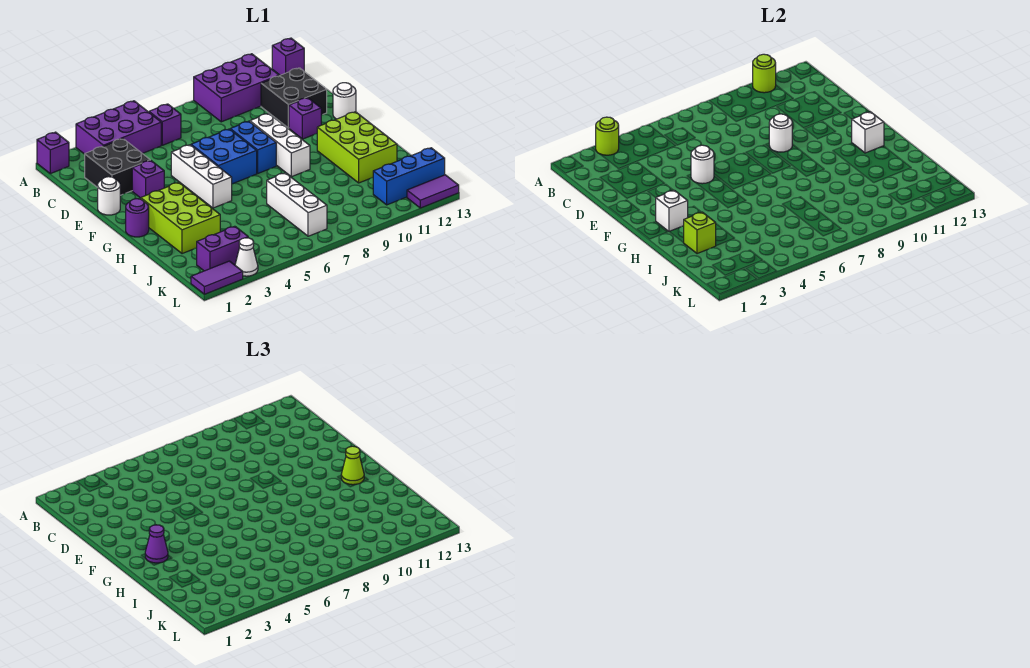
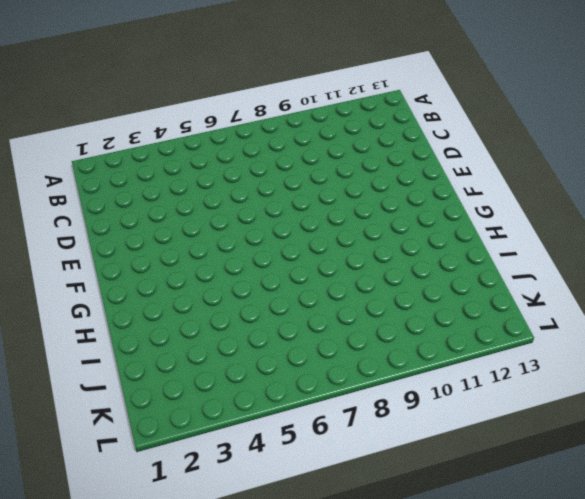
none -> purple 1x1 brick [37,132,69,174]
none -> purple 2x3 brick [76,101,161,154]
none -> purple 2x3 brick [194,54,279,122]
none -> purple 1x1 brick [272,38,304,75]

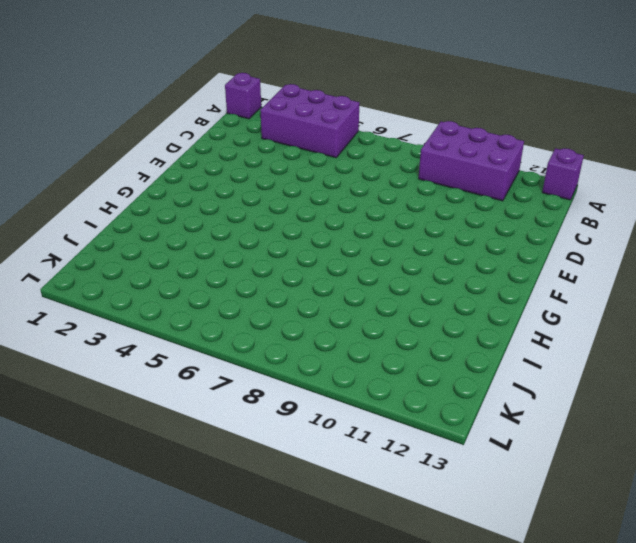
none -> purple 1x1 brick [149,104,181,145]
none -> black 2x2 brick [85,139,150,195]
none -> black 2x2 brick [261,68,327,128]
none -> white 1x1 round brick [98,177,120,215]

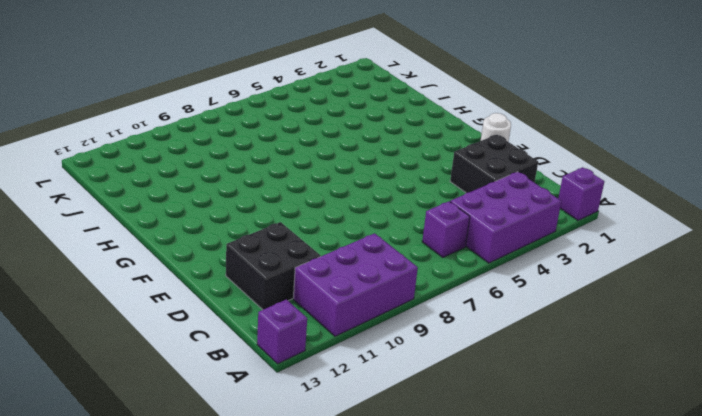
none -> purple 1x1 brick [132,160,164,198]
none -> white 1x3 brick [171,145,232,208]
none -> blue 2x2 brick [191,129,257,184]
none -> blue 1x2 brick [230,121,276,173]

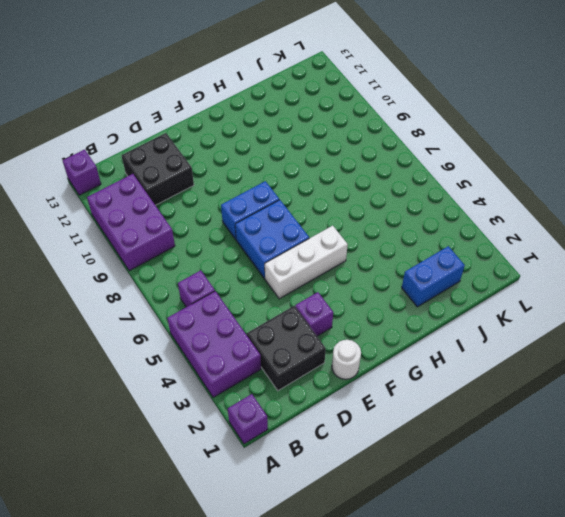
blue 1x2 brick [402,246,465,307] -> lime 2x3 brick [141,182,220,254]
none -> white 1x3 brick [250,113,310,177]
none -> purple 1x1 brick [289,98,321,139]
none -> white 1x1 round brick [333,83,356,119]
none -> purple 1x1 round brick [126,199,149,237]

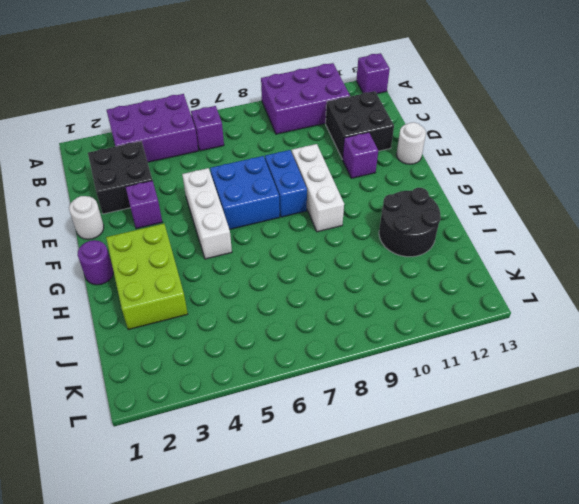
black 2x2 round brick [379,188,441,257] -> lime 2x3 brick [317,112,397,183]
none -> purple 1x1 brick [37,132,69,174]
none -> white 1x3 brick [267,173,327,236]
none -> purple 1x2 brick [197,226,248,271]
none -> blue 1x3 brick [373,148,445,205]

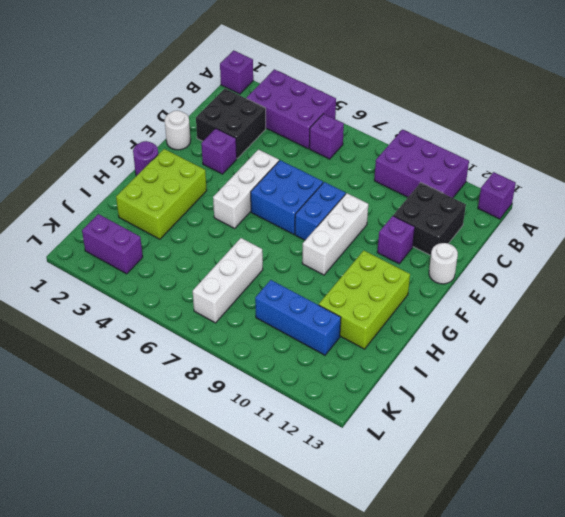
blue 1x3 brick [255,280,341,355] -> blue 1x3 brick moved to [373,148,445,205]
none -> purple 1x2 tile [191,261,243,294]
none -> white 1x1 cone [235,238,258,276]
none -> purple 1x2 tile [407,175,459,208]
none -> lime 1x1 round brick [596,117,619,155]

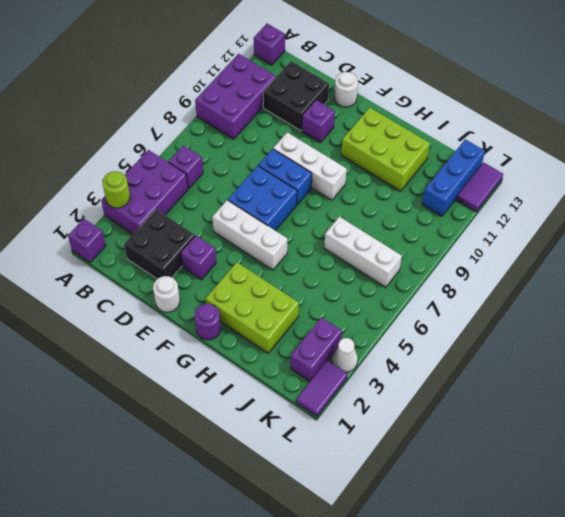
none -> lime 1x1 round brick [753,54,776,93]
none -> white 1x1 round brick [691,145,714,184]
none -> white 1x1 round brick [769,114,792,152]
none -> white 1x1 brick [656,190,688,232]

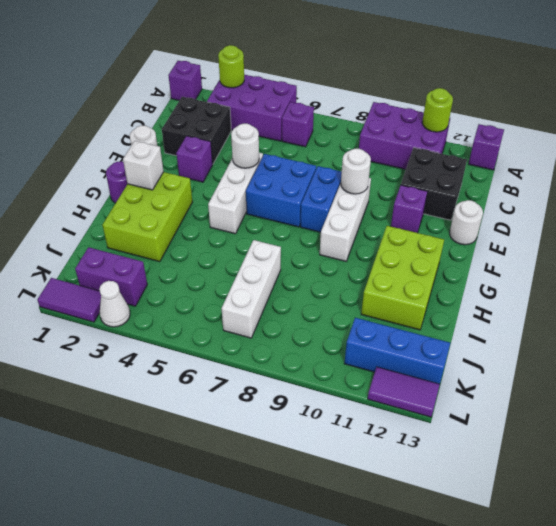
none -> white 1x1 brick [852,112,884,153]
none -> lime 1x1 brick [684,212,716,254]
none -> purple 1x1 cone [145,525,168,563]
none -> lime 1x1 cone [341,446,364,485]

